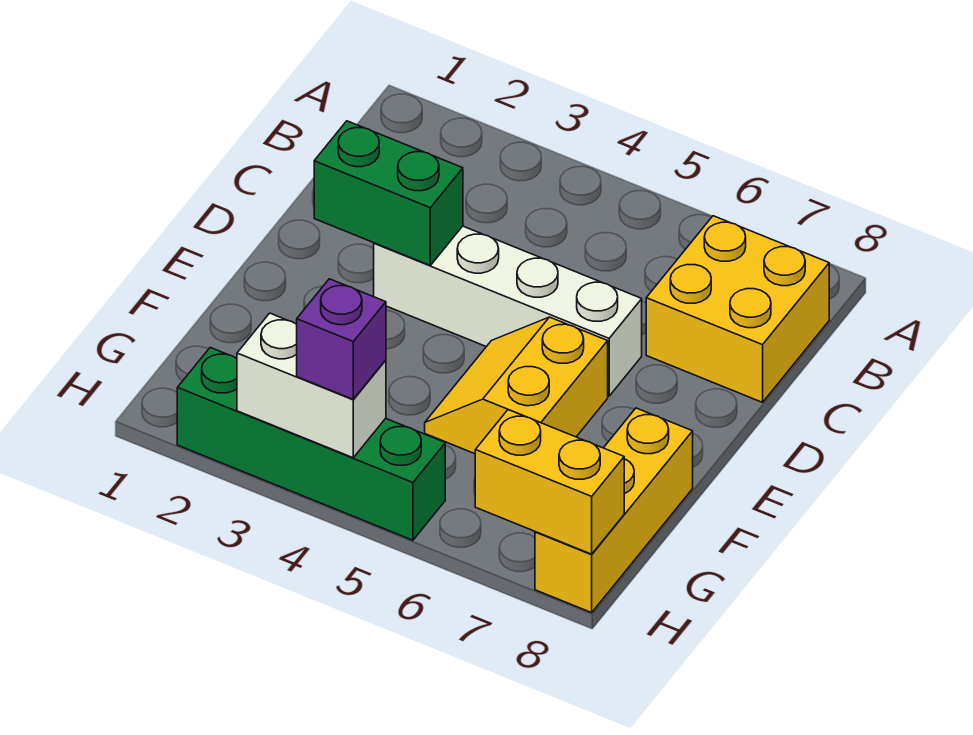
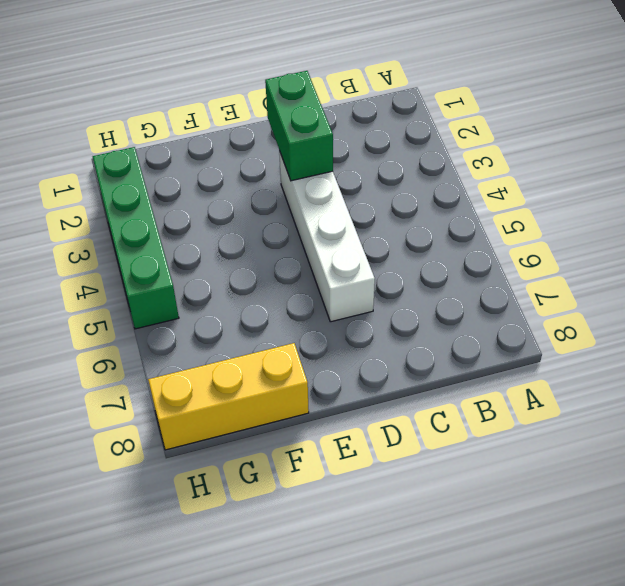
none -> yellow 2x2 brick [646,216,829,402]
none -> yellow 2x2 slope [425,317,608,454]

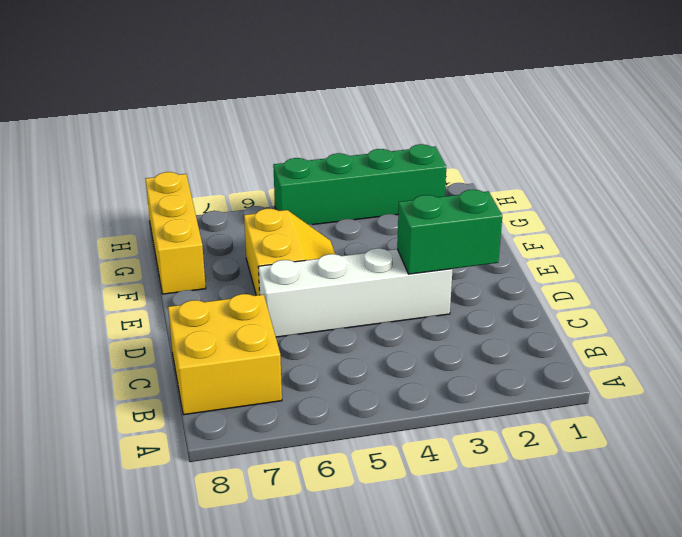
none -> white 1x2 brick [237,313,386,458]
none -> yellow 1x2 brick [475,410,624,554]

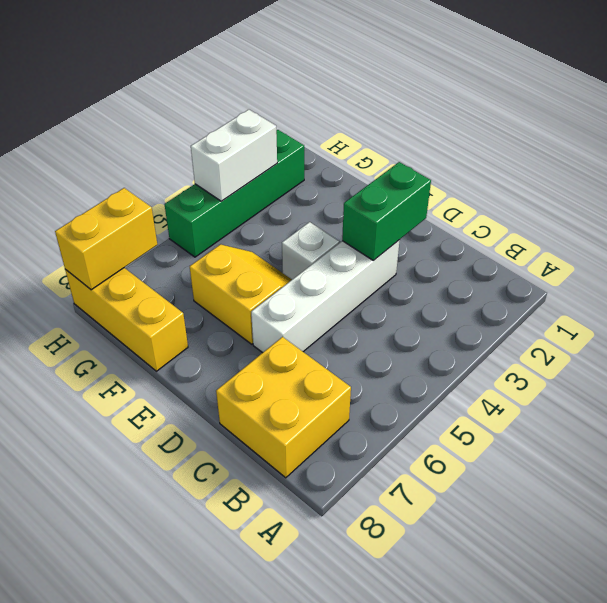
white 1x1 brick [282,222,339,280] -> none
none -> purple 1x1 brick [297,279,386,399]

